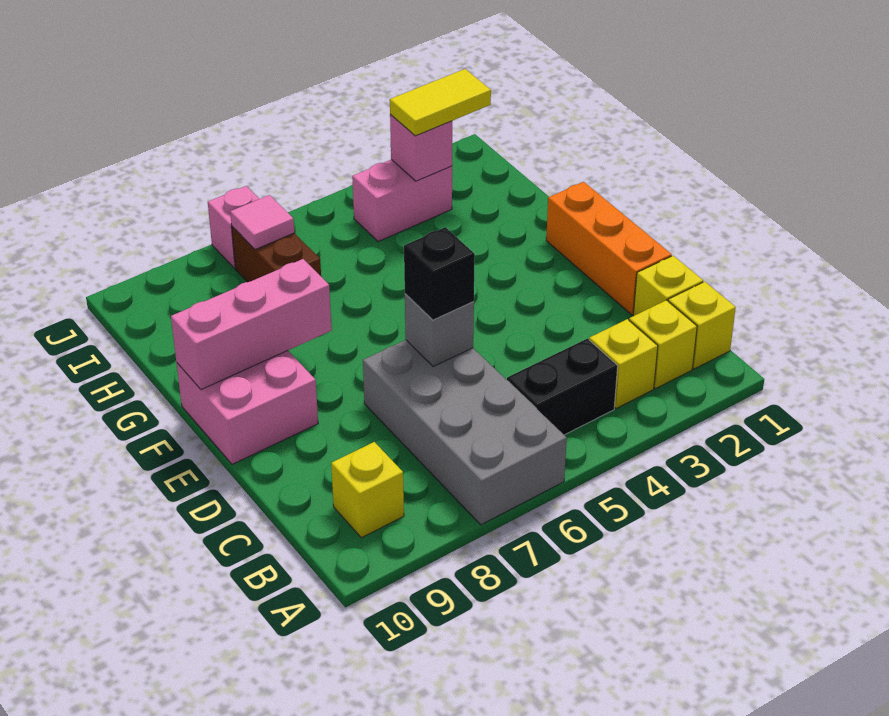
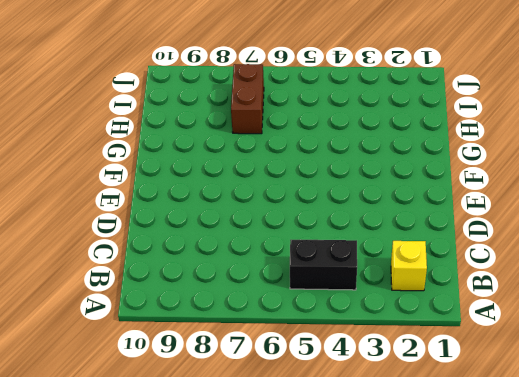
none -> grey 2x4 brick [363,340,567,525]
none -> yellow 1x1 brick [668,282,736,369]
none -> yellow 1x1 brick [589,319,658,409]

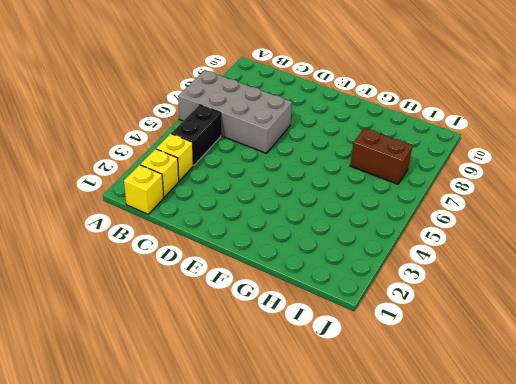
none -> yellow 1x1 brick [331,442,404,538]
none -> yellow 1x1 brick [633,256,703,316]
none -> orange 1x3 brick [546,182,672,315]

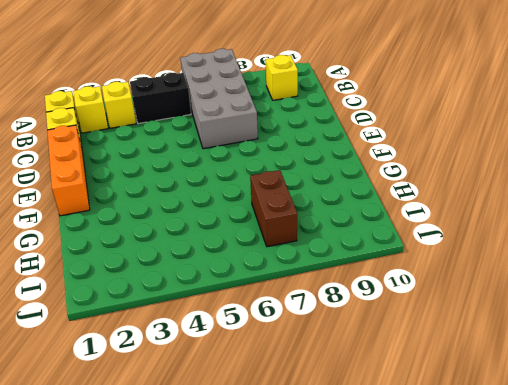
none -> pink 2x2 brick [177,351,318,464]
none -> pink 1x2 brick [352,160,452,242]
none -> pink 1x1 brick [208,186,259,268]

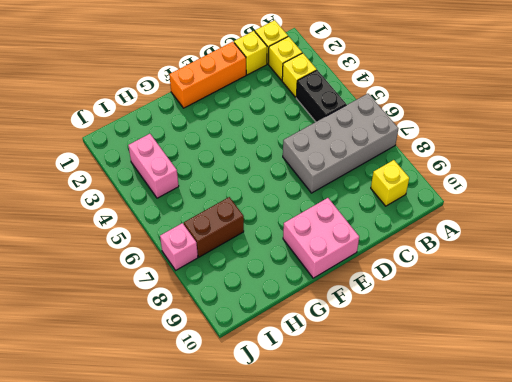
none -> grey 1x1 brick [405,294,474,367]
none -> pink 1x3 brick [171,259,332,390]
none -> pink 1x1 brick [390,114,452,181]

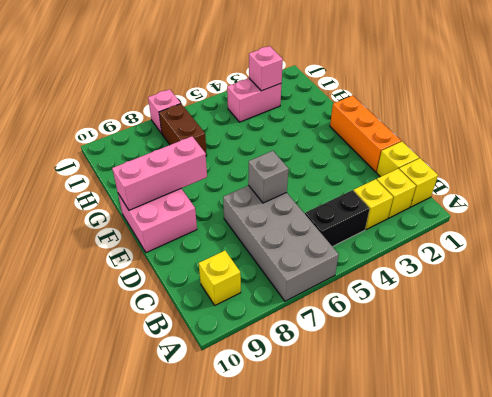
none -> pink 1x1 tile [230,195,294,249]
none -> black 1x1 brick [404,227,475,320]
none -> yellow 1x2 tile [390,69,491,136]

